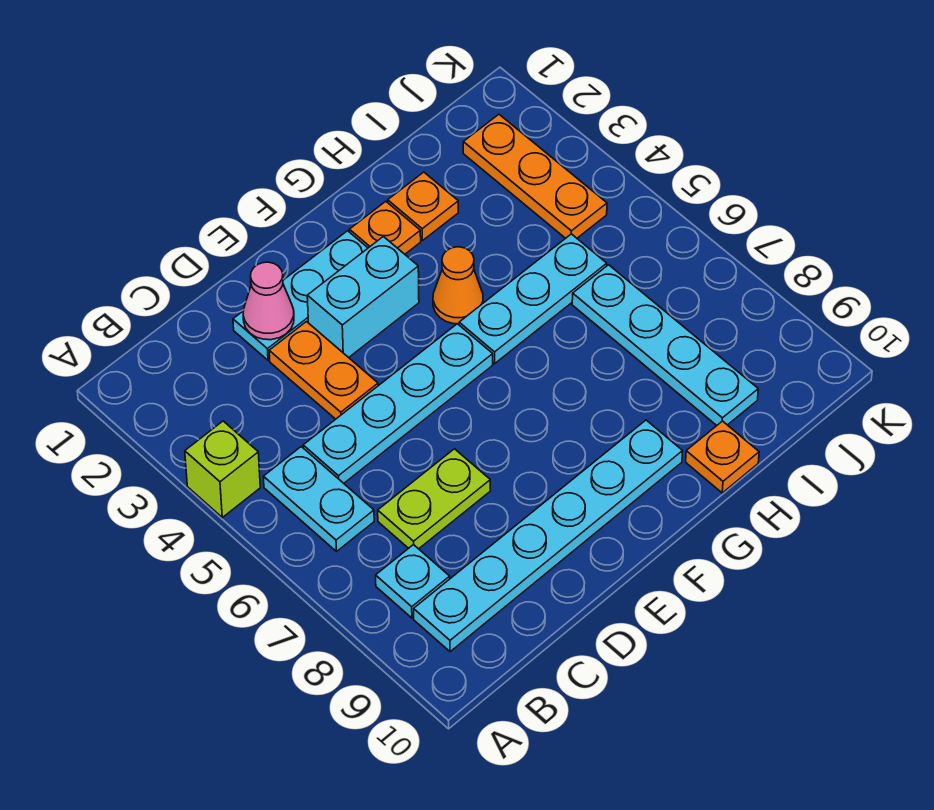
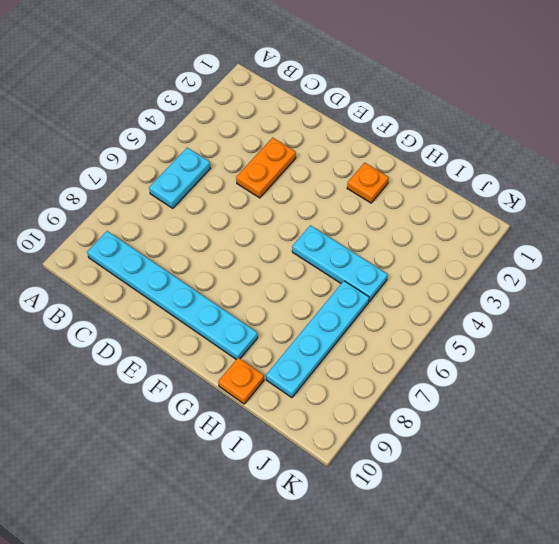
none -> lime 1x1 brick [185,421,260,517]
none -> cyan 1x1 plate [376,545,450,618]
none -> cyan 1x4 plate [303,324,493,483]

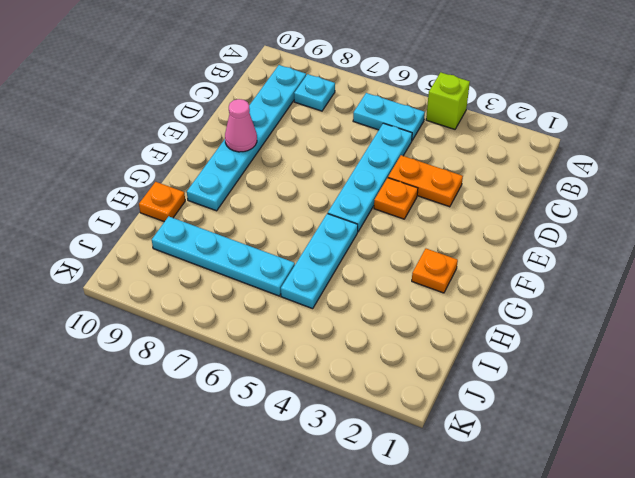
orange 1x1 plate [374,178,418,219] -> orange 1x1 plate moved to [388,172,458,241]
pink 1x1 cone [225,99,257,152] -> pink 1x1 cone moved to [243,262,294,340]
none -> lime 1x2 plate [378,449,490,549]
none -> cyan 1x3 plate [233,231,368,360]
none -> cyan 1x2 brick [307,237,419,358]

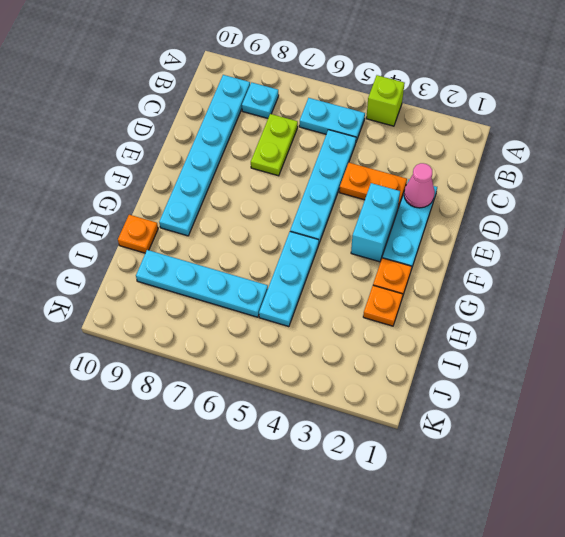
none -> orange 1x1 cone [433,247,483,324]
none -> orange 1x3 plate [463,114,607,238]

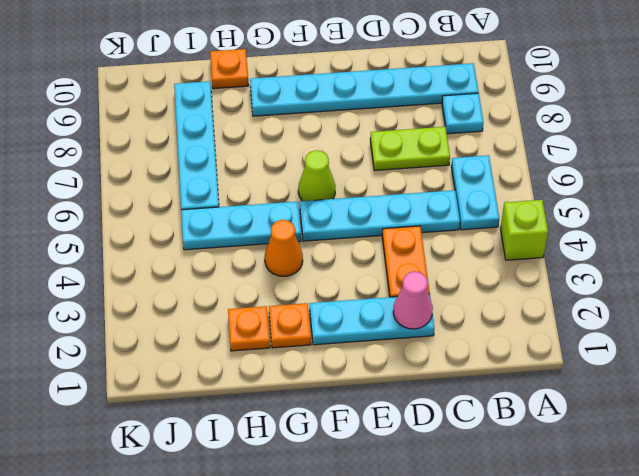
lime 1x1 cone [298,150,335,201] -> none
none -> cyan 1x2 brick [307,237,419,358]
none -> orange 1x3 plate [463,114,607,238]

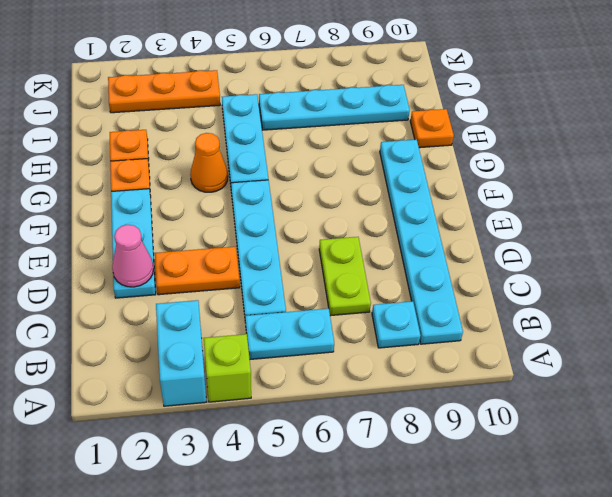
cyan 1x2 brick [156,300,207,406] -> cyan 1x2 brick moved to [307,237,419,358]

